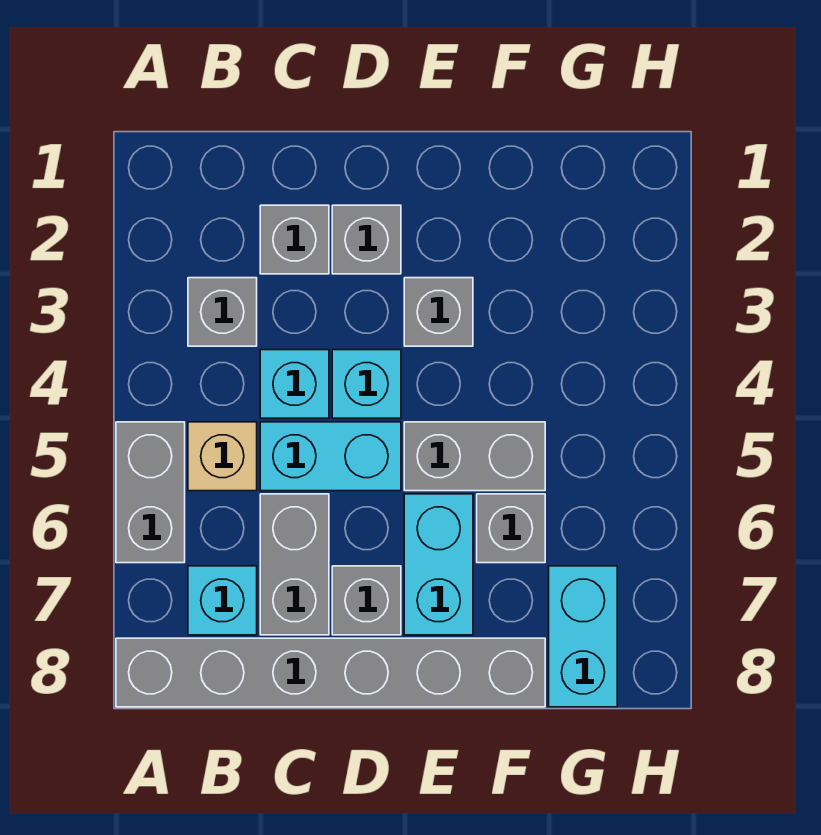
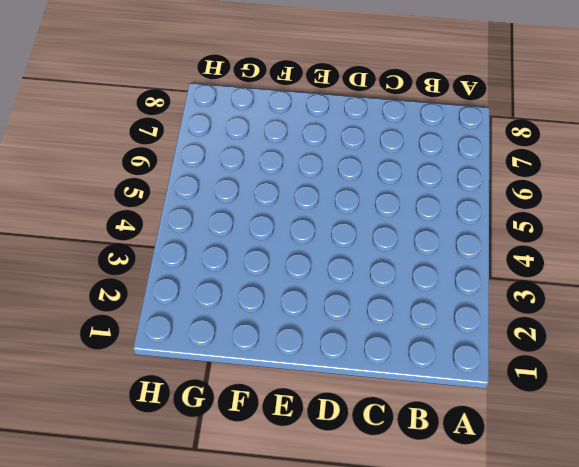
none -> grey 1x2 brick [116,422,185,563]
none -> grey 1x6 brick [116,638,545,707]
none -> grey 1x1 brick [188,278,257,346]

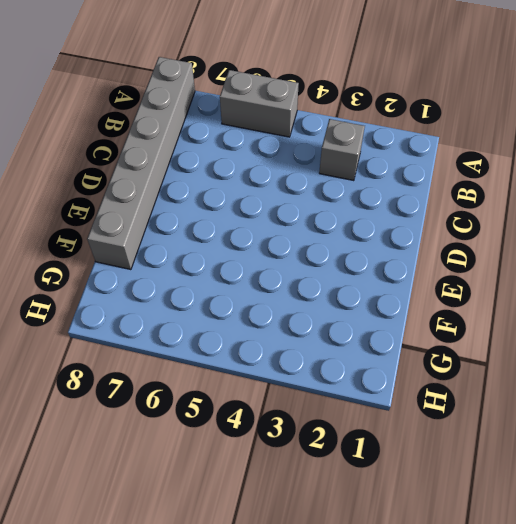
none -> tan 1x1 brick [188,422,257,491]
none -> cyan 1x1 brick [188,566,257,635]
none -> grey 1x1 brick [260,205,329,274]

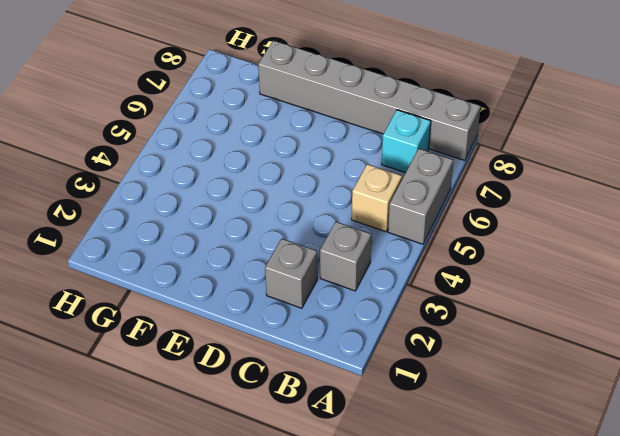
none -> cyan 1x1 brick [260,350,329,418]
none -> cyan 1x2 brick [260,422,401,491]
none -> grey 1x2 brick [260,494,329,635]

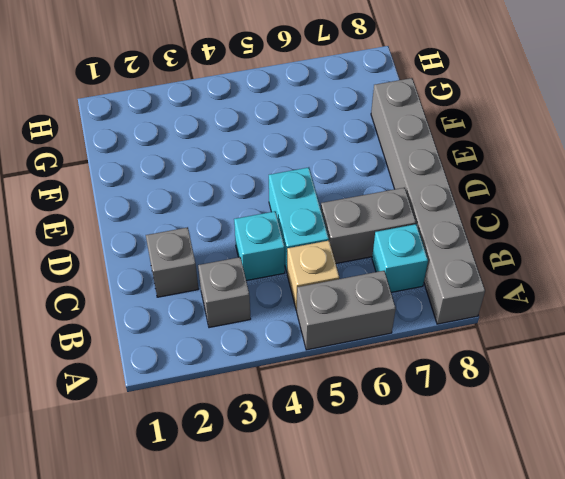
none -> grey 1x1 brick [332,205,401,274]
none -> cyan 1x1 brick [332,350,401,418]
none -> grey 1x1 brick [332,566,401,635]

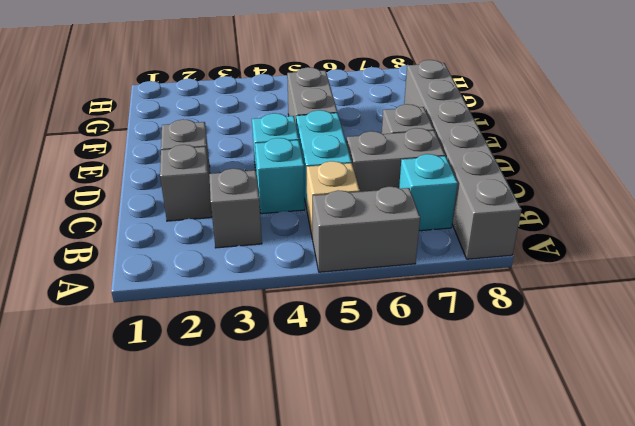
none -> grey 1x1 brick [404,278,473,346]
none -> cyan 1x2 brick [404,494,473,635]
none -> grey 1x1 brick [477,494,545,563]

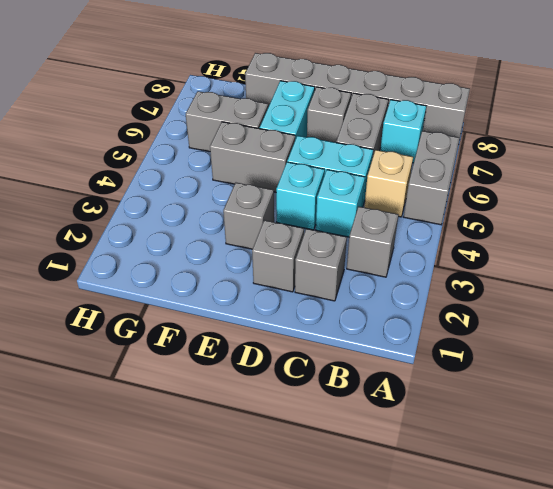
grey 1x2 brick [186,91,268,152] -> grey 1x1 brick [477,494,545,563]
none -> cyan 1x2 brick [549,566,617,707]

